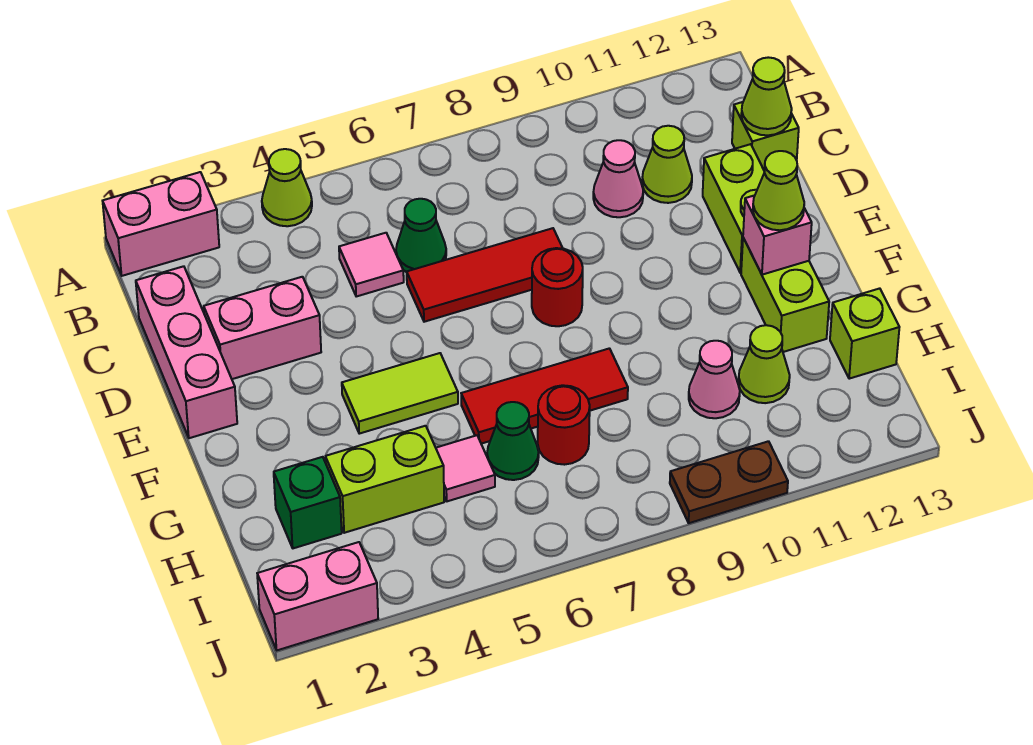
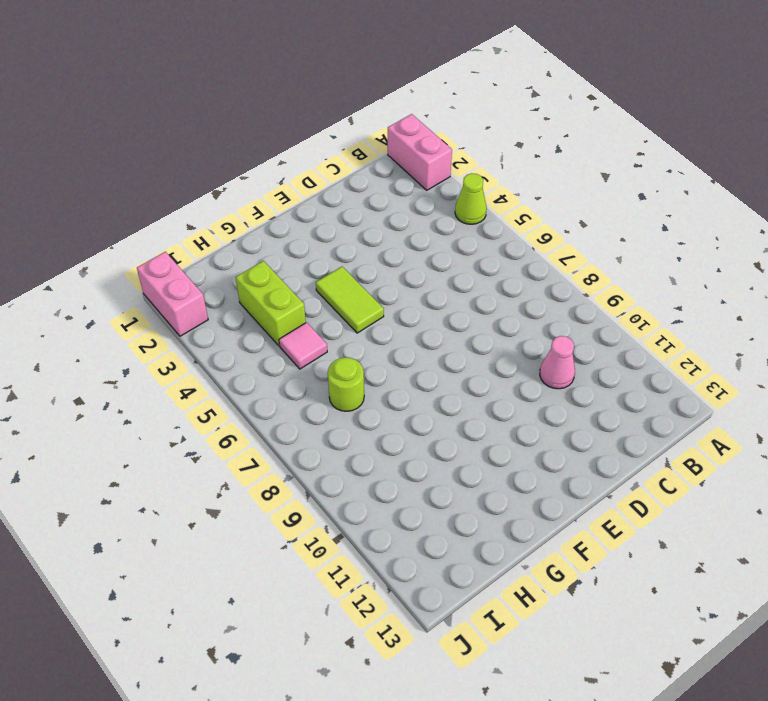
lime 1x1 round brick [328,357,364,411] -> red 1x1 round brick [538,385,590,465]
none -> pink 1x3 brick [136,266,237,438]
none -> pink 1x1 tile [339,233,404,296]
none -> green 1x1 cone [396,199,446,272]

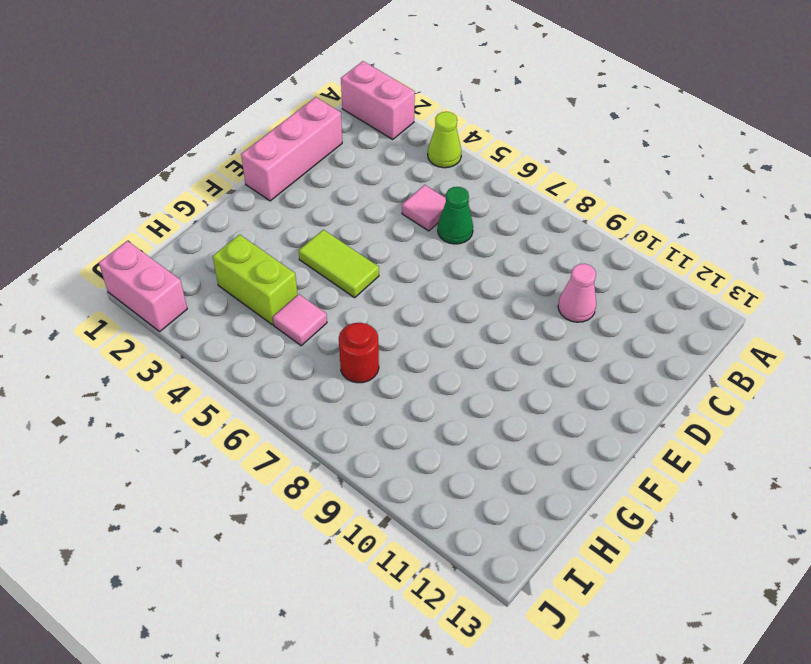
none -> lime 1x1 cone [642,126,692,203]
none -> lime 1x1 brick [732,102,799,171]
none -> pink 1x2 brick [204,277,321,379]

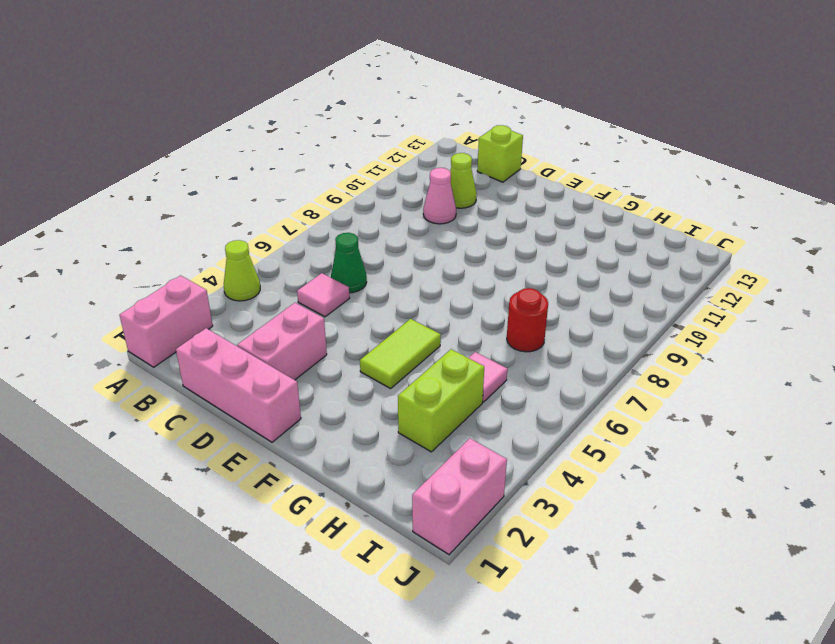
none -> red 1x3 tile [407,228,563,322]
none -> lime 1x2 brick [703,144,765,273]
none -> red 1x1 round brick [532,248,583,326]

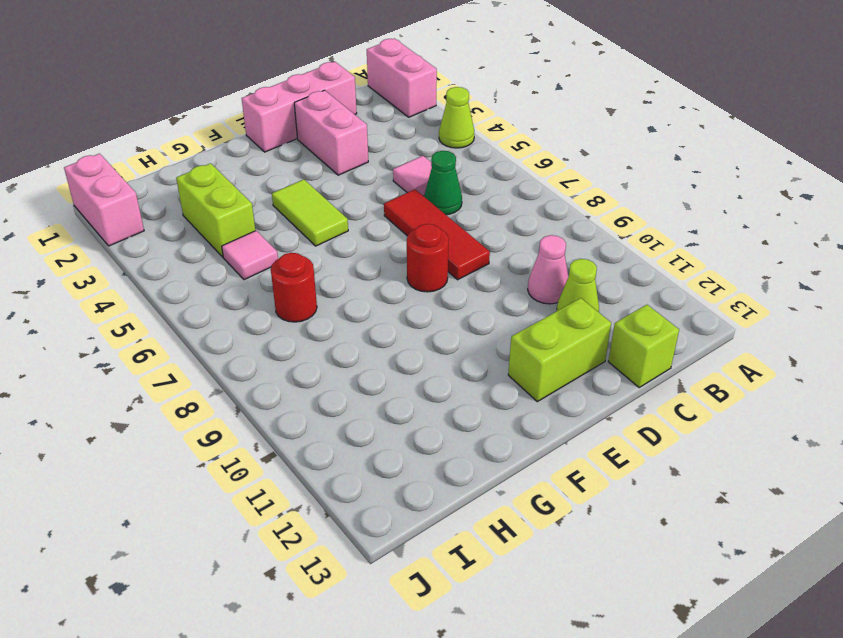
none -> lime 1x2 brick [741,238,829,352]
none -> red 1x3 tile [461,348,628,444]
none -> green 1x1 brick [274,457,342,548]

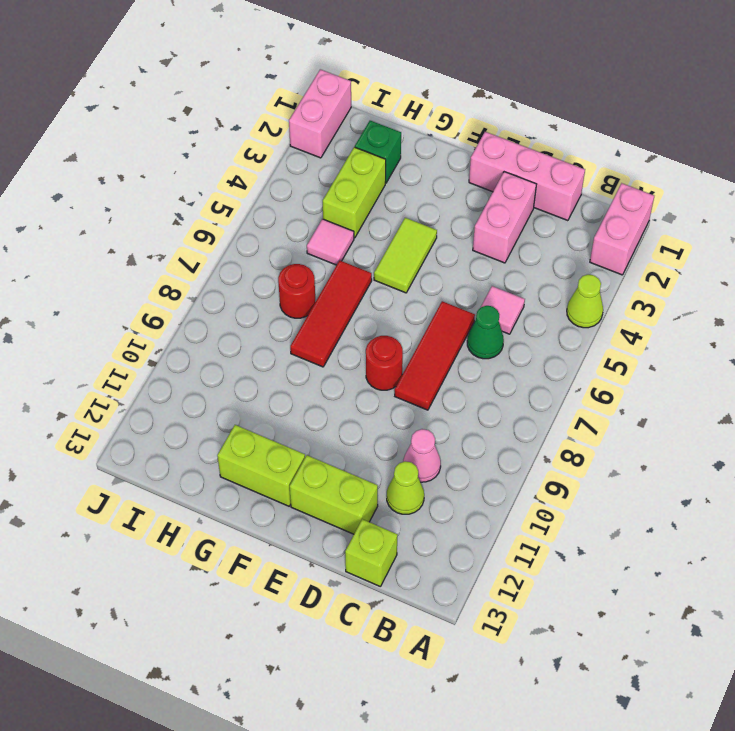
none -> green 1x1 cone [487,402,539,480]
none -> pink 1x1 cone [689,341,740,418]
none -> lime 1x1 cone [738,325,790,403]

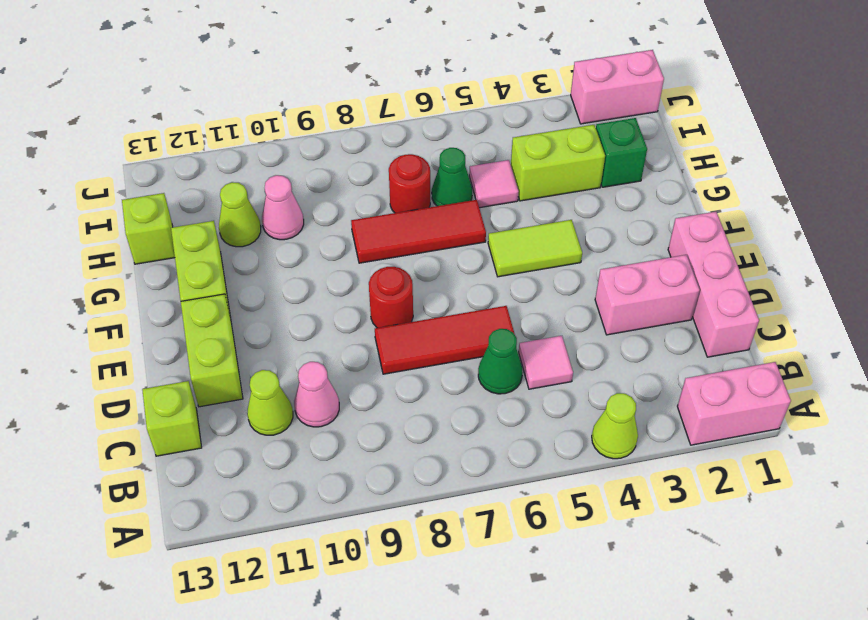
none -> brown 1x2 plate [670,441,788,523]
none -> lime 1x1 cone [741,57,792,135]
none -> pink 1x1 brick [743,196,812,275]

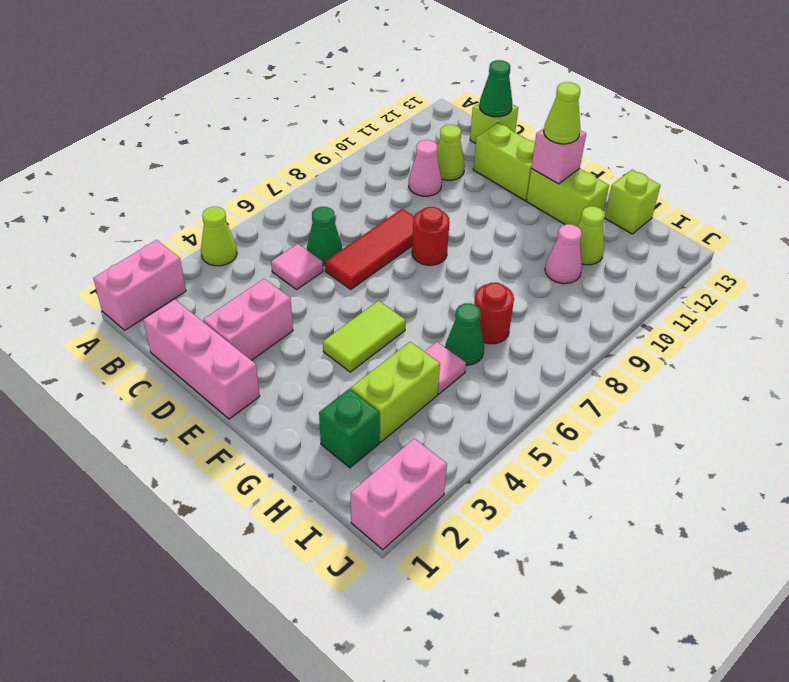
green 1x1 cone [480,60,512,117] -> lime 1x1 cone [741,57,792,135]
none -> red 1x3 tile [461,348,628,444]
none -> brown 1x2 plate [670,441,788,523]

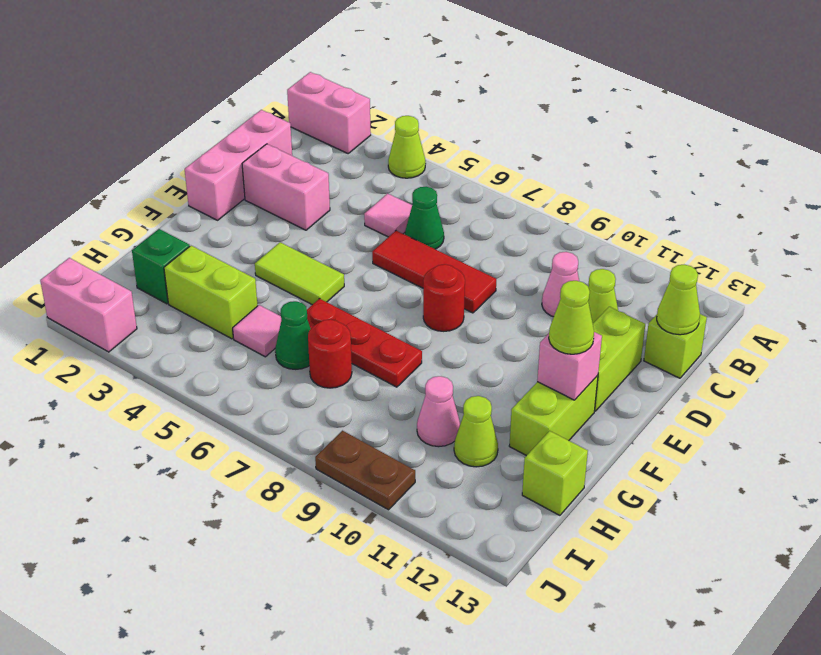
red 1x3 plate [307,298,422,387] -> red 1x3 tile [461,348,628,444]

